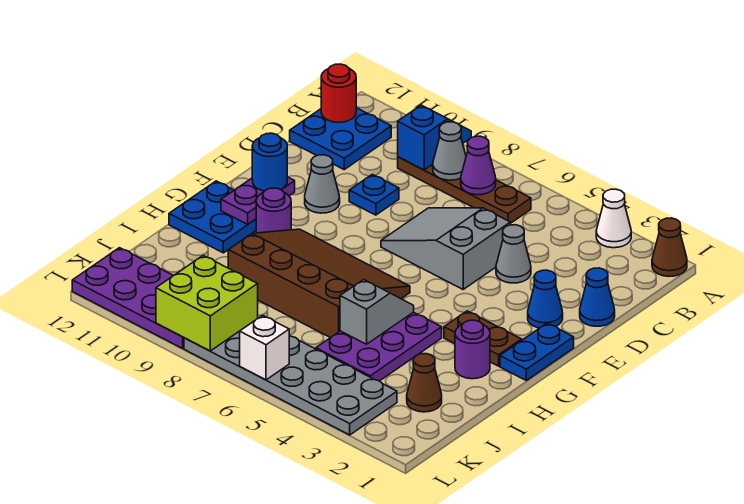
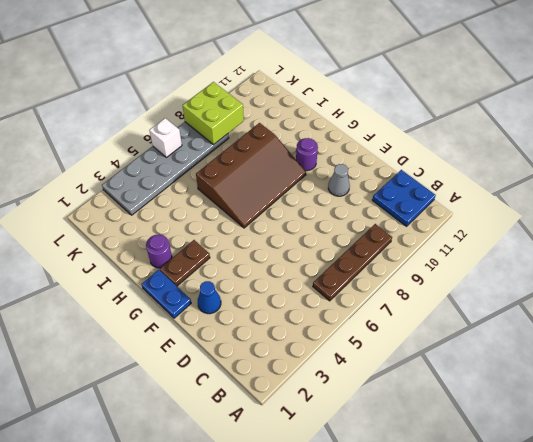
none -> brown 1x1 cone [652,218,687,276]
none -> white 1x1 cone [596,189,631,248]
none -> blue 1x1 cone [580,268,615,326]

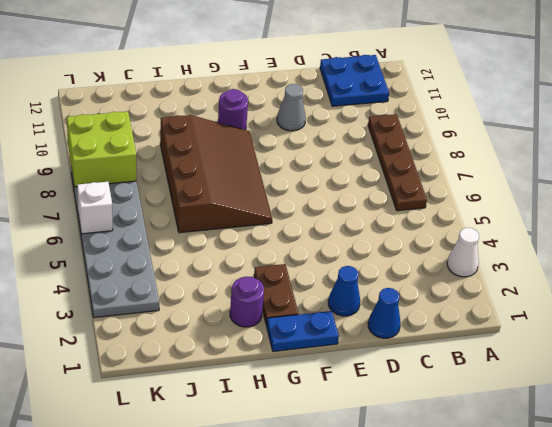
none -> brown 1x1 cone [652,218,687,276]
none -> grey 1x1 cone [496,225,531,283]
none -> grey 2x3 slope [381,208,510,289]

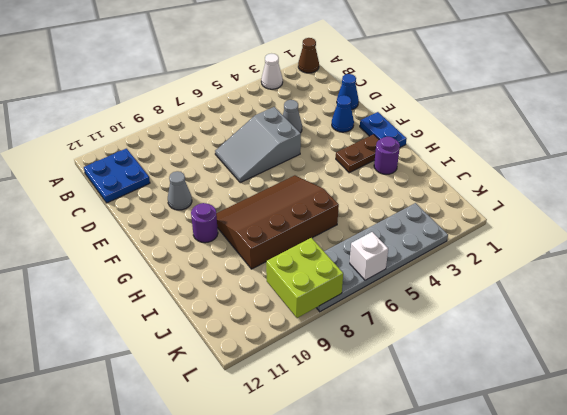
none -> brown 1x4 plate [398,157,531,223]
none -> blue 1x1 plate [349,174,399,215]
none -> blue 2x2 plate [169,181,256,253]

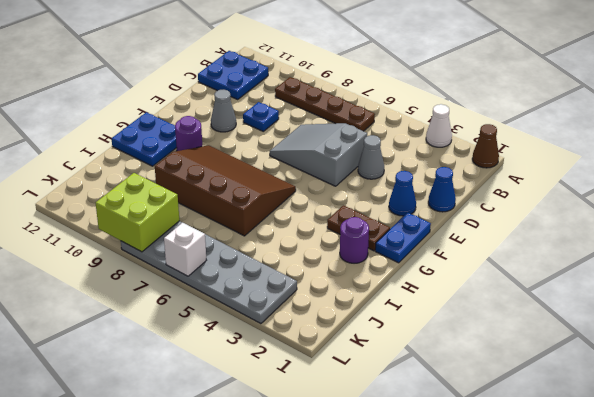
none -> purple 2x3 plate [316,312,442,381]
none -> brown 1x1 cone [407,354,442,412]
none -> purple 2x4 plate [72,248,184,348]

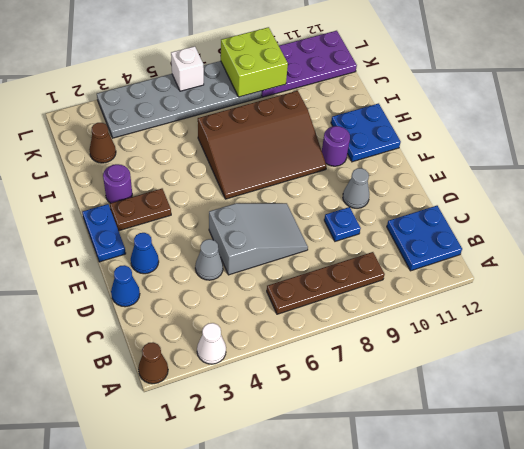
none -> purple 2x3 plate [316,312,442,381]
none -> blue 1x2 slope [398,105,471,170]
none -> purple 1x1 cone [461,136,496,195]

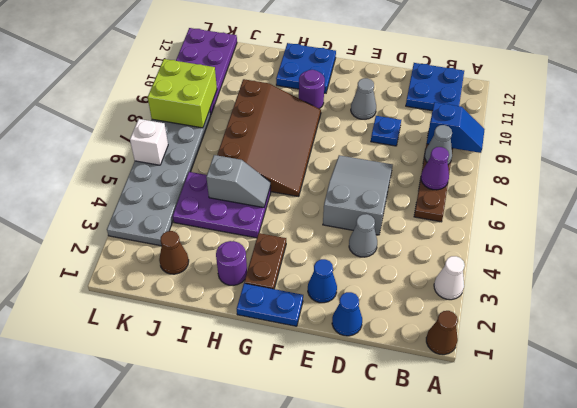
none -> red 1x1 round brick [321,64,356,123]
none -> purple 1x2 plate [221,177,295,224]
none -> blue 1x1 round brick [252,133,287,191]

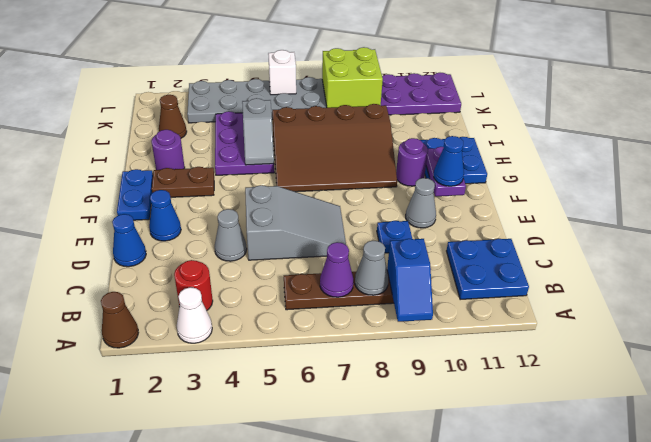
red 1x1 round brick [174,260,213,311] -> red 1x1 round brick moved to [321,64,356,123]
blue 1x1 cone [434,136,464,186] -> blue 1x1 round brick [252,133,287,191]

